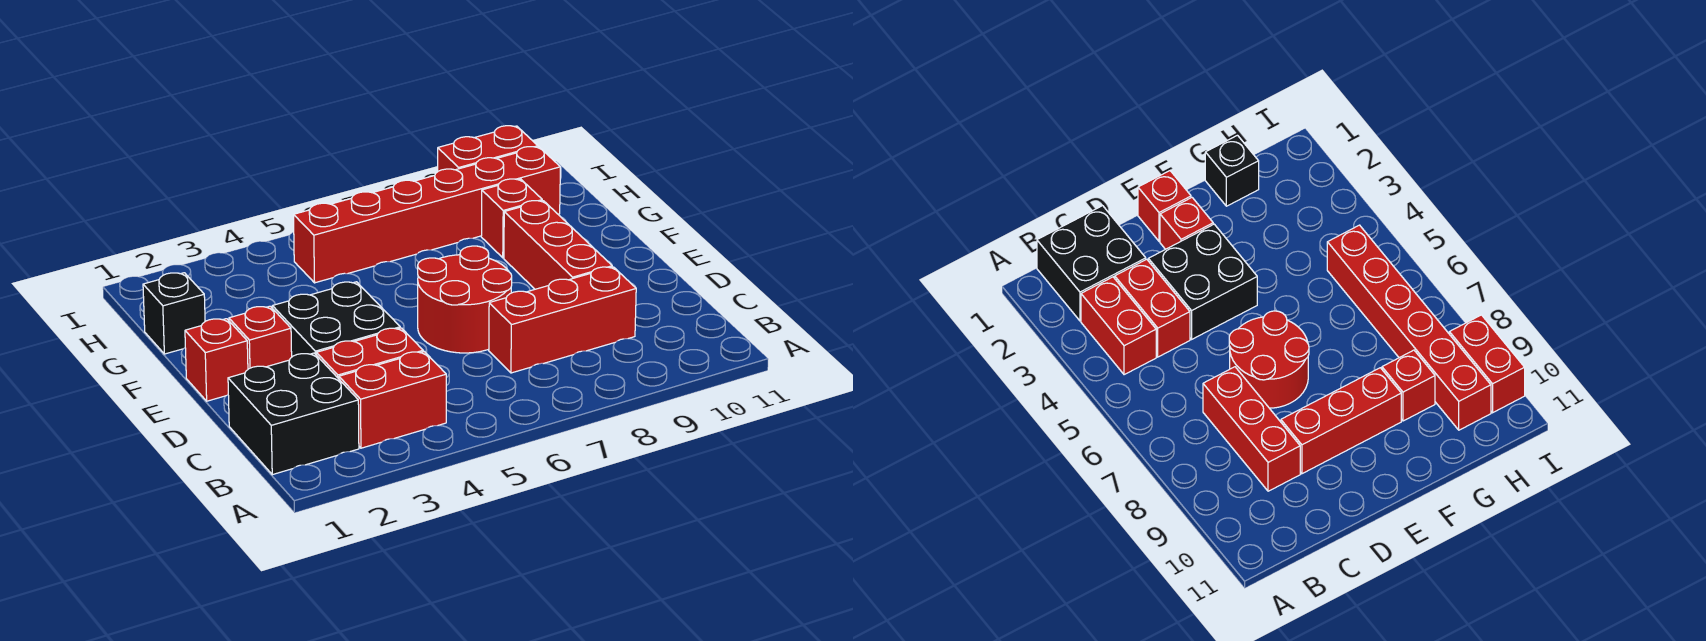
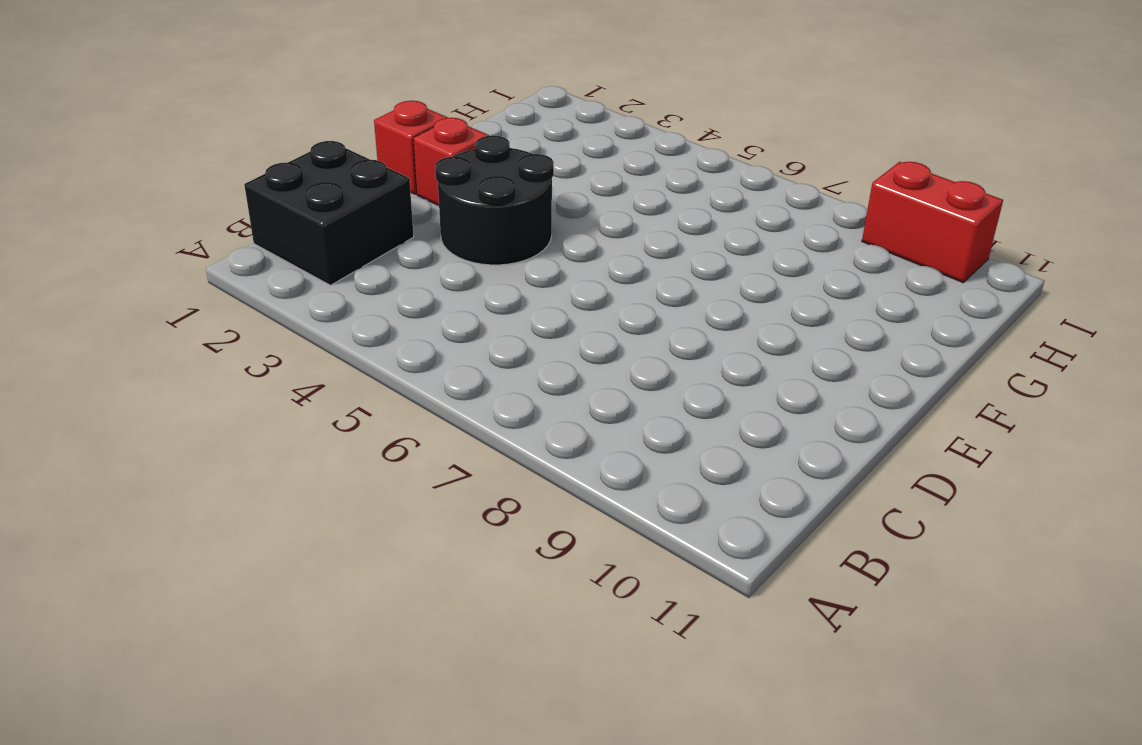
black 2x2 round brick [435,135,554,265] -> black 2x2 brick [272,282,400,357]
none -> red 1x2 brick [339,352,446,448]
none -> red 1x2 brick [316,328,423,379]
none -> red 1x3 brick [489,267,636,373]

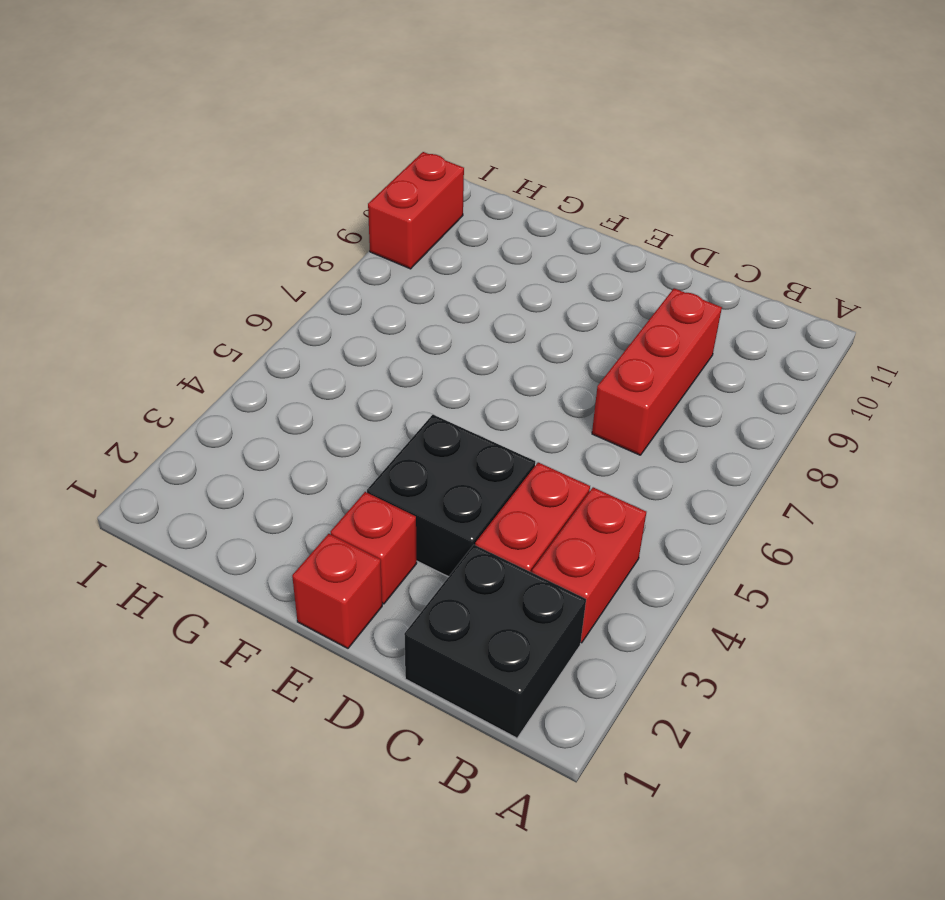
none -> red 2x2 round brick [418,246,512,353]
none -> red 1x3 brick [504,201,612,289]
none -> black 1x1 brick [143,273,205,354]

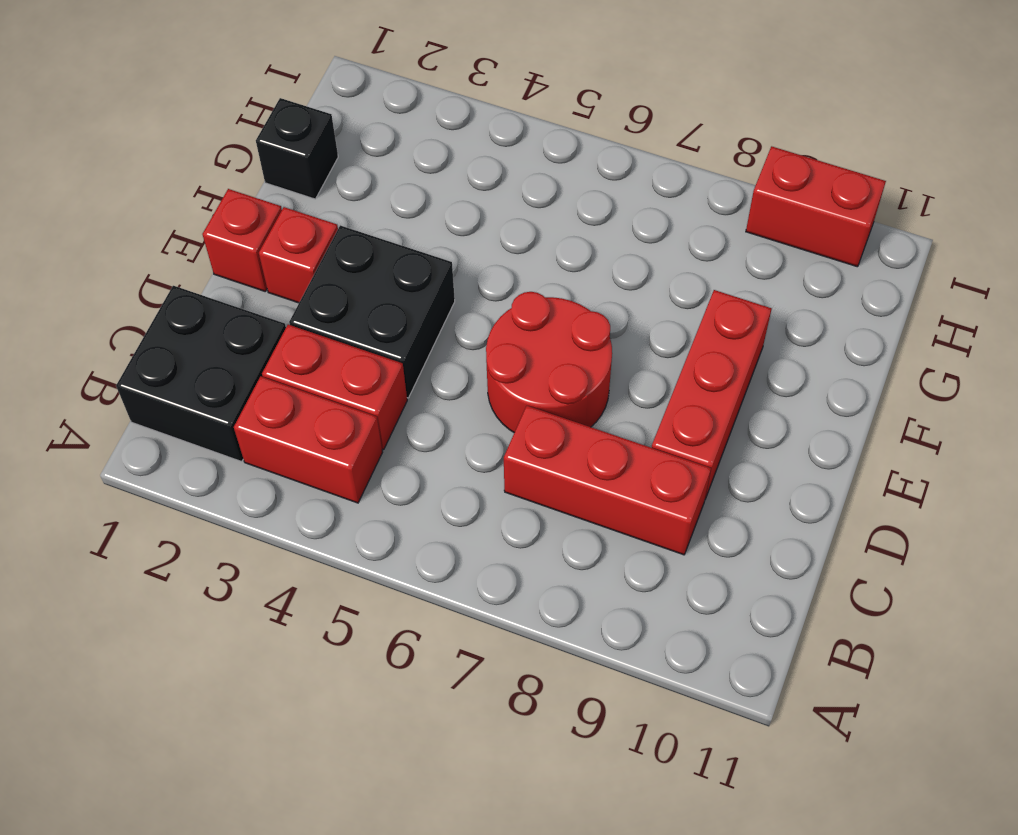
none -> red 1x1 brick [481,179,542,258]
none -> red 1x6 brick [294,147,560,283]

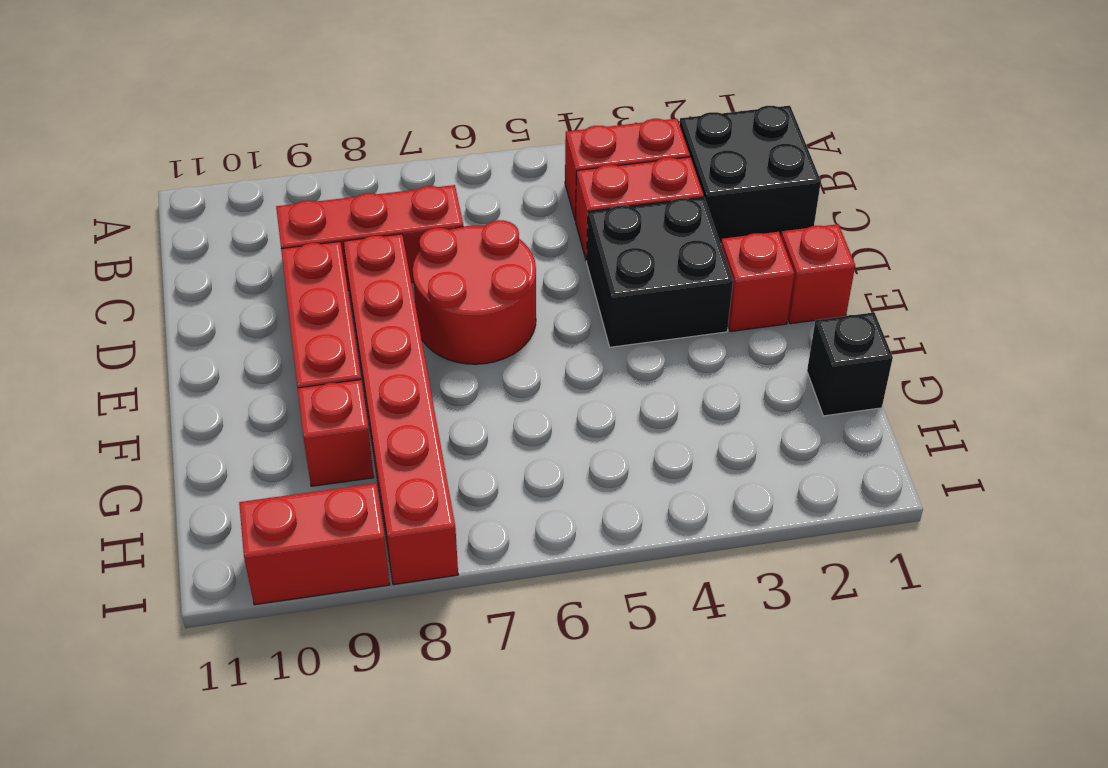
red 1x6 brick [344,234,458,585] -> red 1x6 brick turned to [294,147,560,283]

